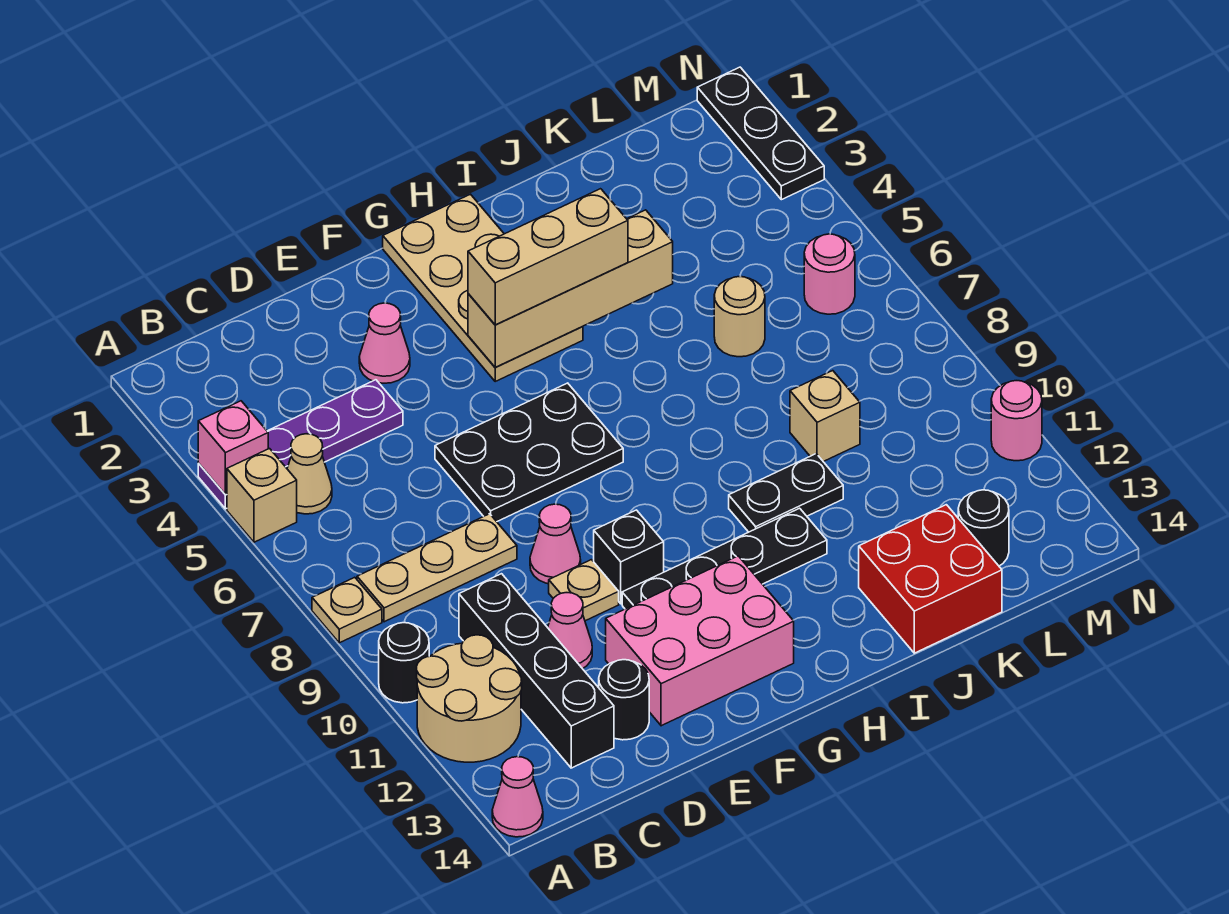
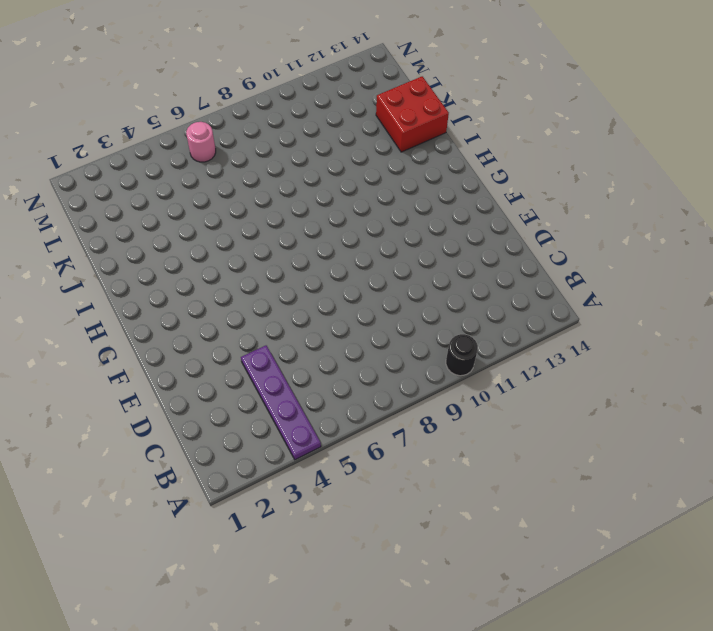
none -> tan 1x1 brick [227,449,297,542]
none -> tan 1x1 plate [312,577,382,643]
none -> tan 2x2 round brick [417,635,522,762]
none -> pink 1x1 cone [492,757,543,837]

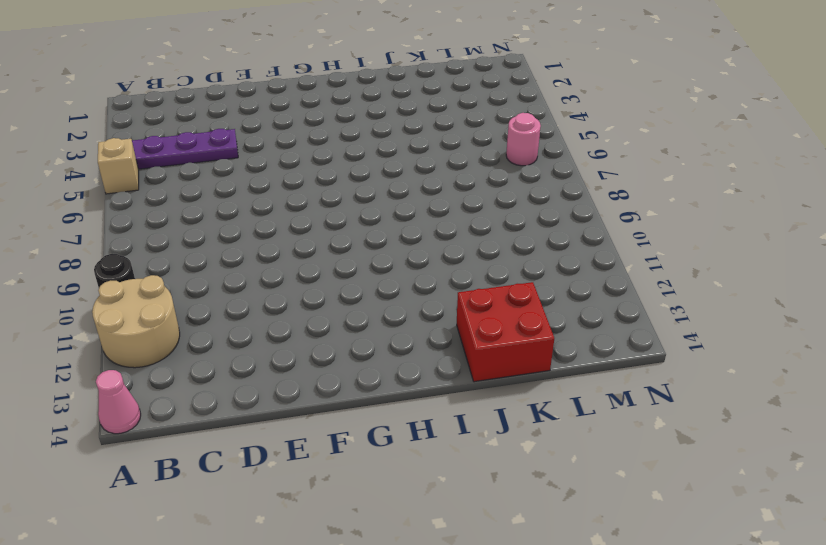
none -> tan 1x1 plate [312,577,382,643]
none -> tan 1x1 cone [287,434,332,514]
none -> tan 1x3 plate [357,514,517,622]
none -> black 1x4 brick [459,574,614,768]

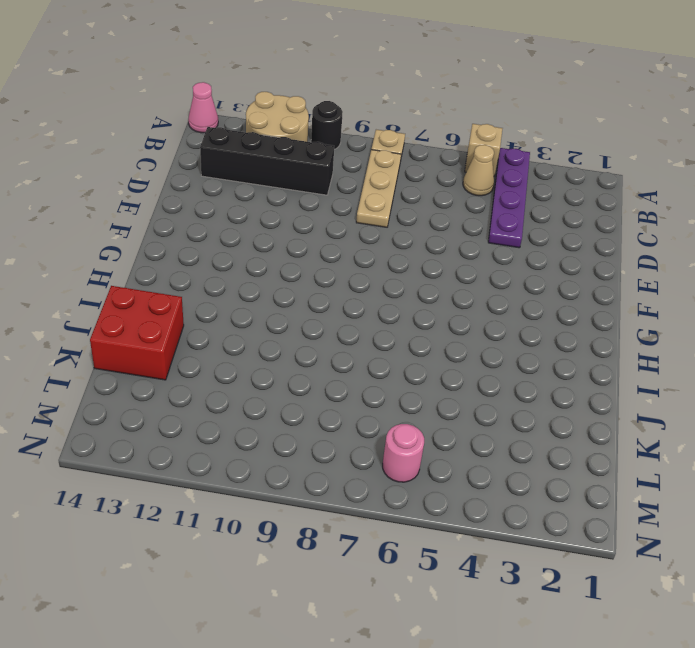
none -> pink 1x1 cone [548,593,592,669]
none -> black 1x1 round brick [599,660,649,740]
none -> pink 1x1 cone [359,303,410,383]
none -> black 2x3 plate [435,383,623,522]

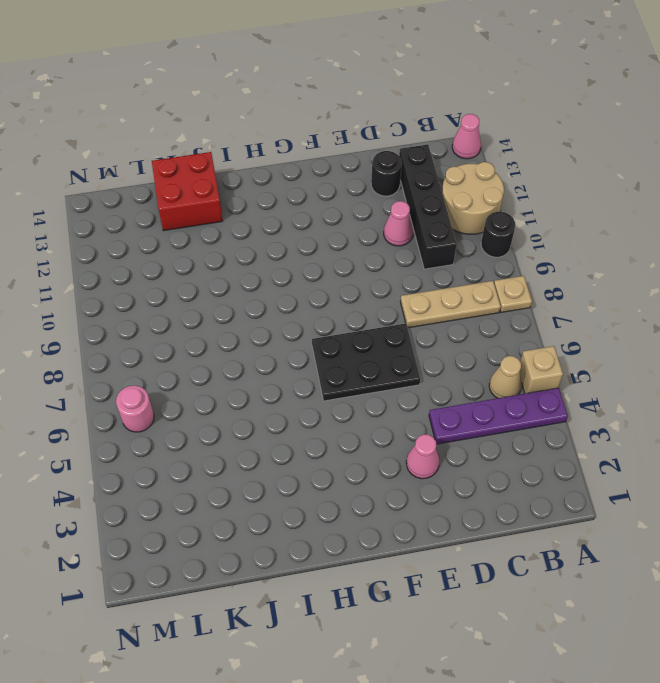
none -> pink 1x1 cone [530,504,581,584]
none -> tan 1x1 plate [549,560,619,621]
none -> pink 2x3 brick [606,556,794,726]
none -> black 1x1 brick [594,510,664,604]

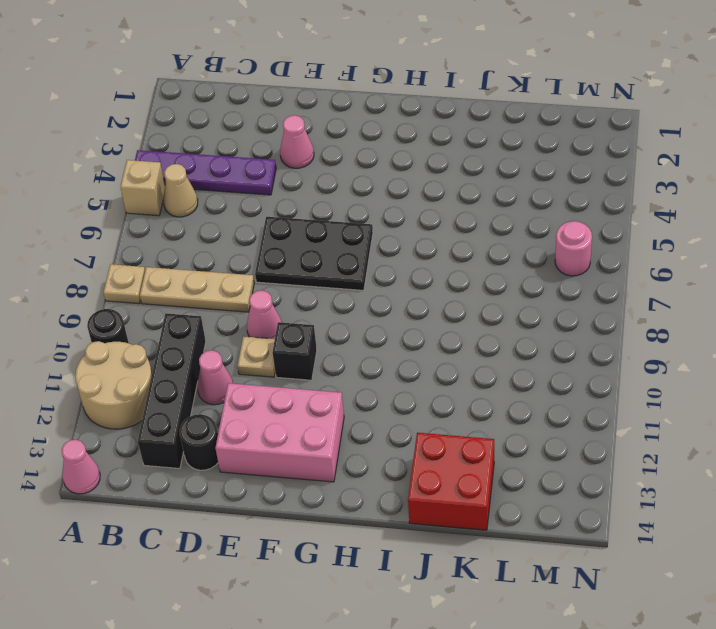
none -> black 1x4 plate [622,508,827,609]
none -> tan 2x4 plate [383,194,583,381]
none -> black 1x2 plate [729,454,843,532]
none -> tan 1x1 round brick [714,277,765,357]

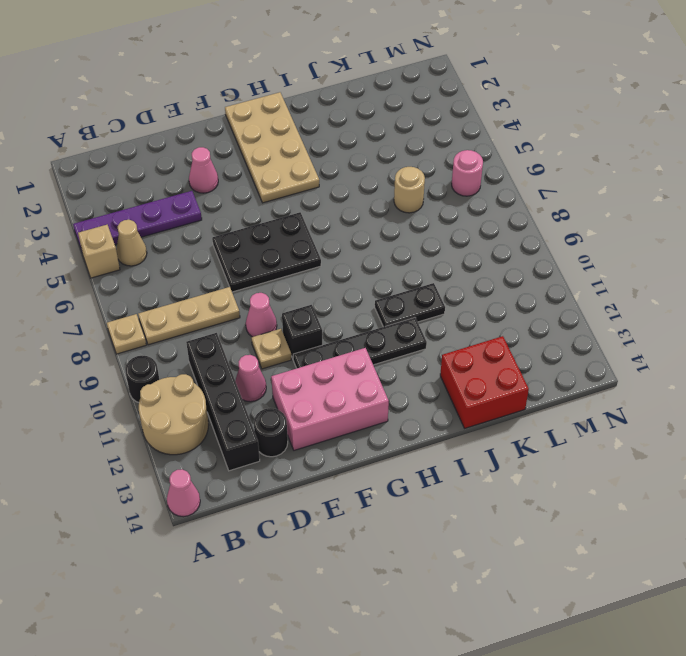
none -> tan 1x1 brick [790,371,860,462]
none -> black 1x1 round brick [958,490,1009,566]
none -> black 1x3 plate [697,67,824,200]
none -> pink 1x1 round brick [991,381,1042,461]

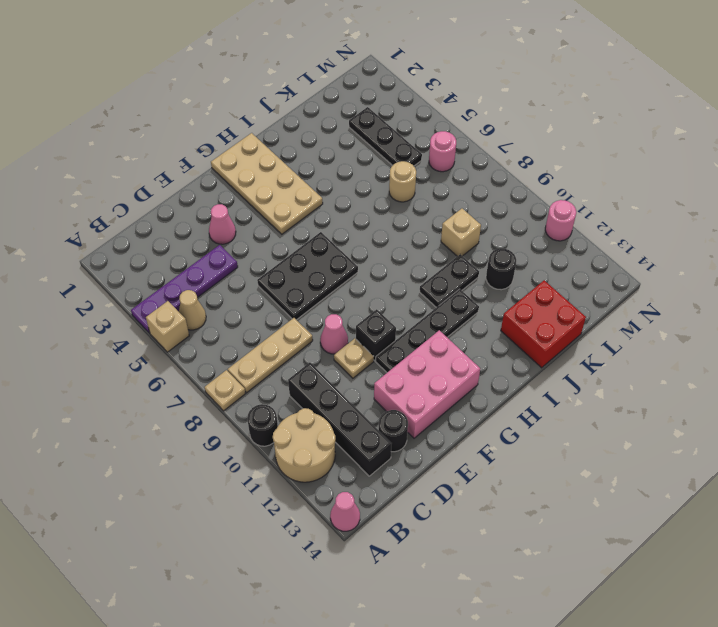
black 1x1 round brick [486,248,516,290] -> black 1x1 round brick moved to [958,490,1009,566]
black 1x3 plate [349,107,422,166] -> black 1x3 plate moved to [697,67,824,200]
none -> pink 1x1 cone [548,593,592,669]
none -> pink 1x1 brick [198,401,268,495]
none -> tan 1x4 brick [468,210,673,367]
none -> tan 1x3 brick [468,189,628,325]

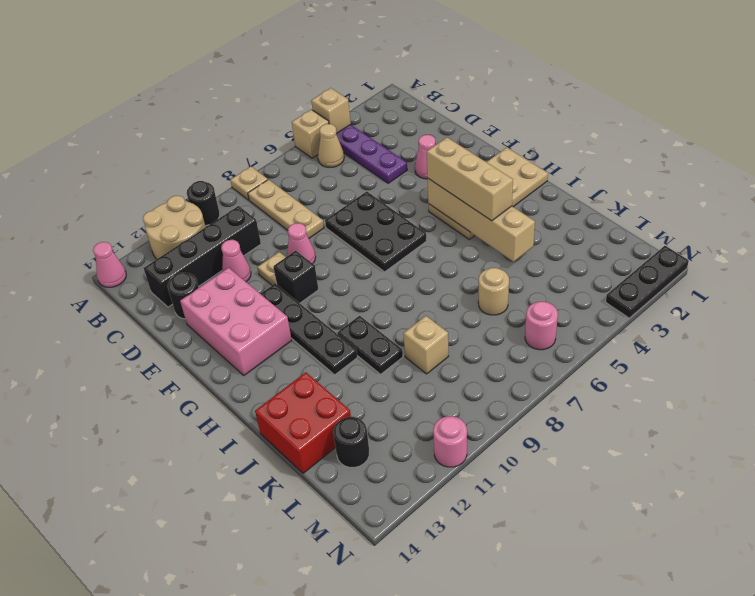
tan 1x1 brick [311,88,351,134] -> pink 1x1 brick [198,401,268,495]

